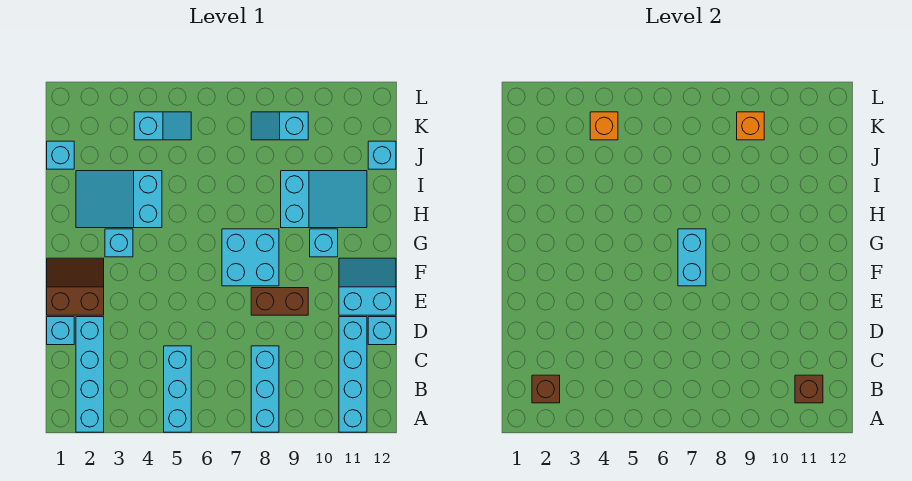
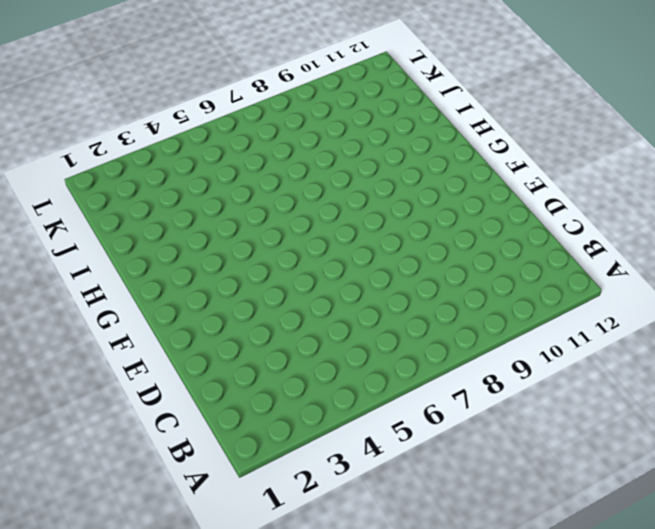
none -> cyan 1x4 brick [76,317,104,432]
none -> cyan 1x3 brick [164,346,191,432]
none -> cyan 1x3 brick [251,346,279,432]

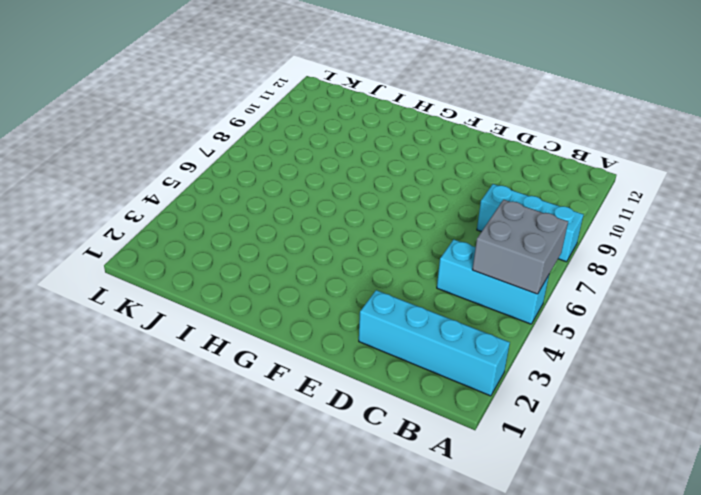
grey 2x2 brick [472,200,568,294] -> none
none -> cyan 1x4 brick [339,317,367,432]
none -> cyan 1x1 brick [47,317,74,345]
none -> cyan 1x1 brick [368,317,396,345]

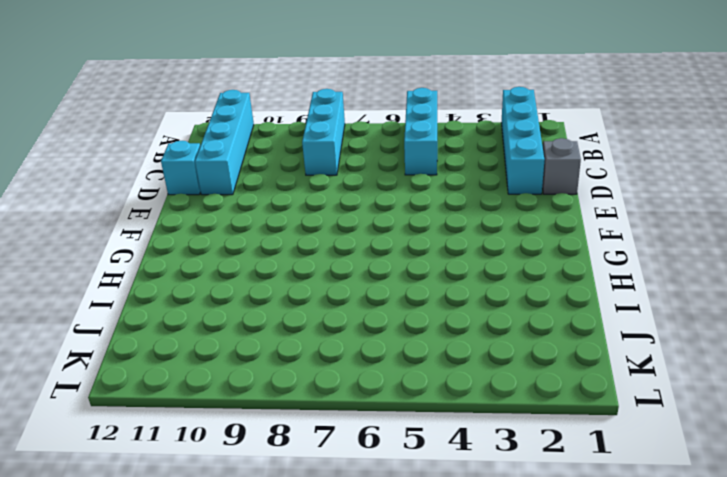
grey 1x1 brick [542,138,581,194] -> cyan 1x1 brick [47,317,74,345]
none -> brown 2x2 slope [47,258,104,315]
none -> brown 1x2 brick [251,288,308,315]
none -> cyan 2x2 slope [339,258,396,315]

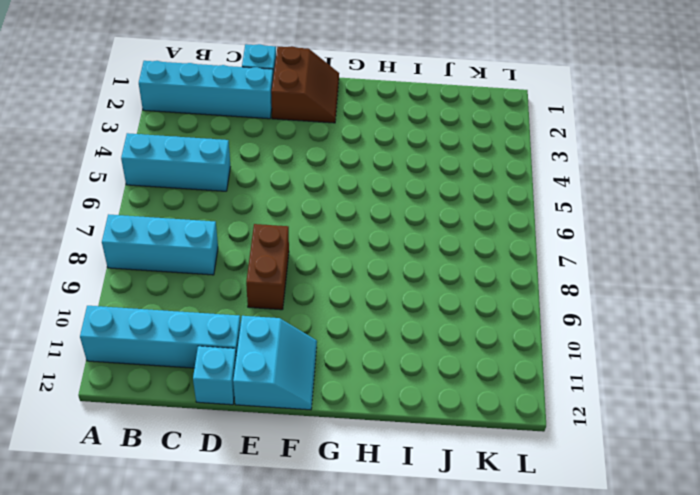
none -> cyan 2x2 brick [222,229,279,286]
none -> cyan 1x1 brick [105,229,133,257]
none -> cyan 1x1 brick [310,229,338,257]

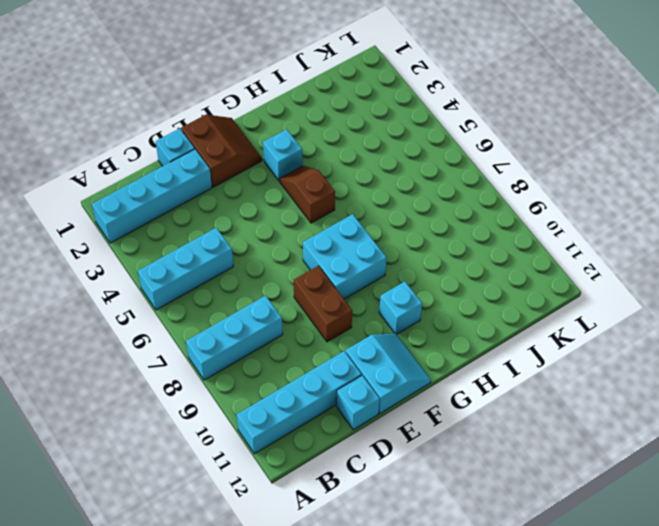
brown 1x2 slope [280,166,335,223] -> none
none -> cyan 2x3 slope [76,171,162,228]
none -> cyan 2x3 slope [281,171,367,228]
none -> cyan 1x1 brick [47,141,74,169]

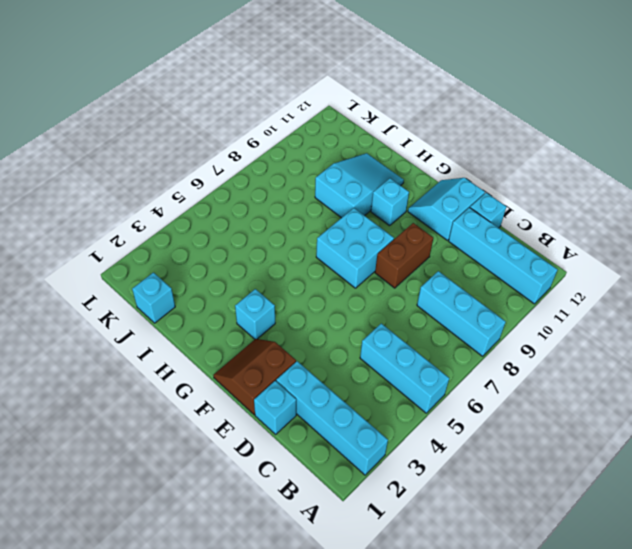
none -> cyan 2x3 slope [76,171,162,228]
none -> cyan 1x1 brick [368,141,396,169]
none -> cyan 1x2 slope [134,112,191,140]

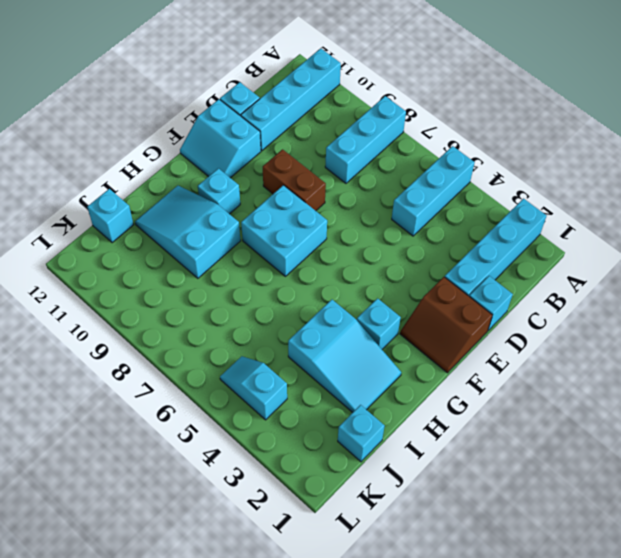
none -> cyan 1x2 slope [251,112,308,140]
none -> brown 1x1 brick [532,375,560,403]
none -> brown 1x1 brick [795,375,823,403]

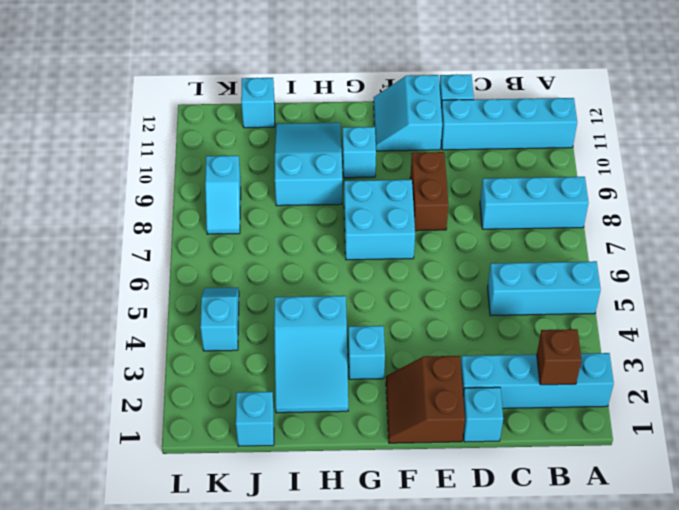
none -> brown 1x1 brick [795,375,823,403]
none -> cyan 1x2 brick [678,229,706,286]
none -> orange 1x1 brick [590,112,618,140]

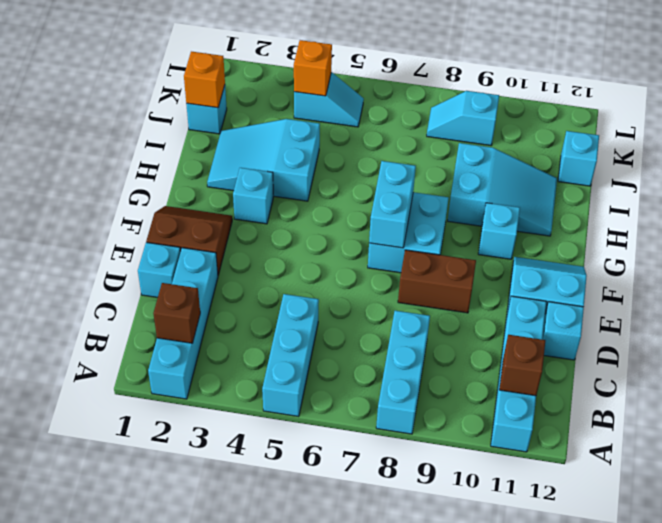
orange 1x1 brick [184,52,225,108] -> orange 1x1 brick moved to [737,112,764,140]

